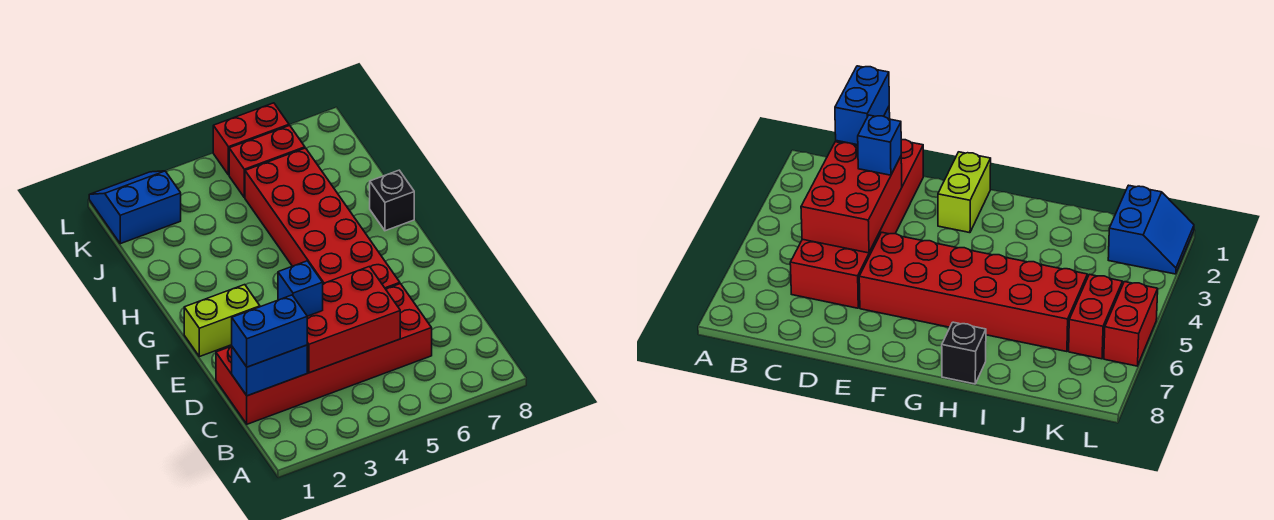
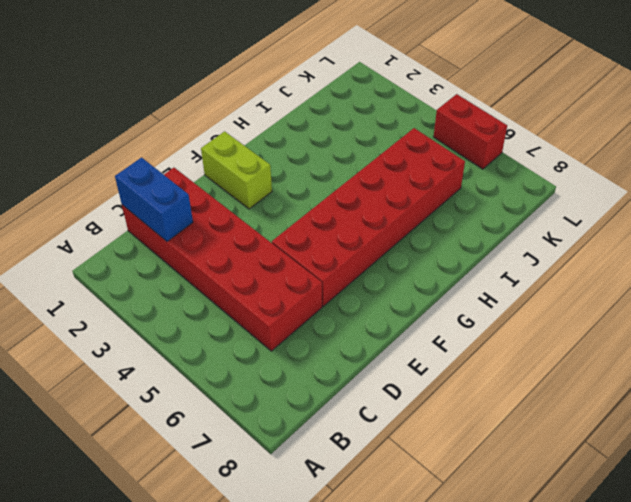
none -> black 1x1 brick [370,170,414,231]
none -> blue 2x2 slope [89,171,181,244]

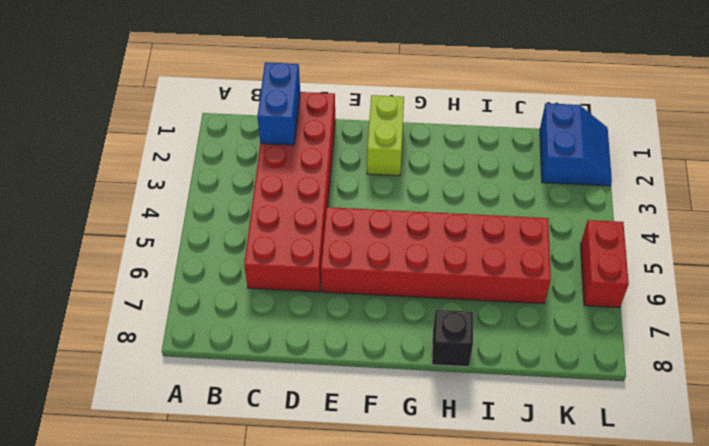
none -> red 1x2 brick [229,125,305,198]
none -> red 2x3 brick [307,267,400,373]

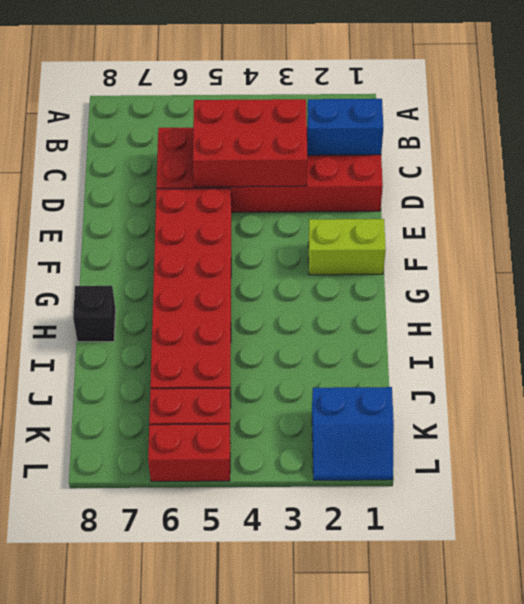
none -> blue 1x2 brick [232,295,307,367]
none -> blue 1x1 brick [278,261,323,316]

